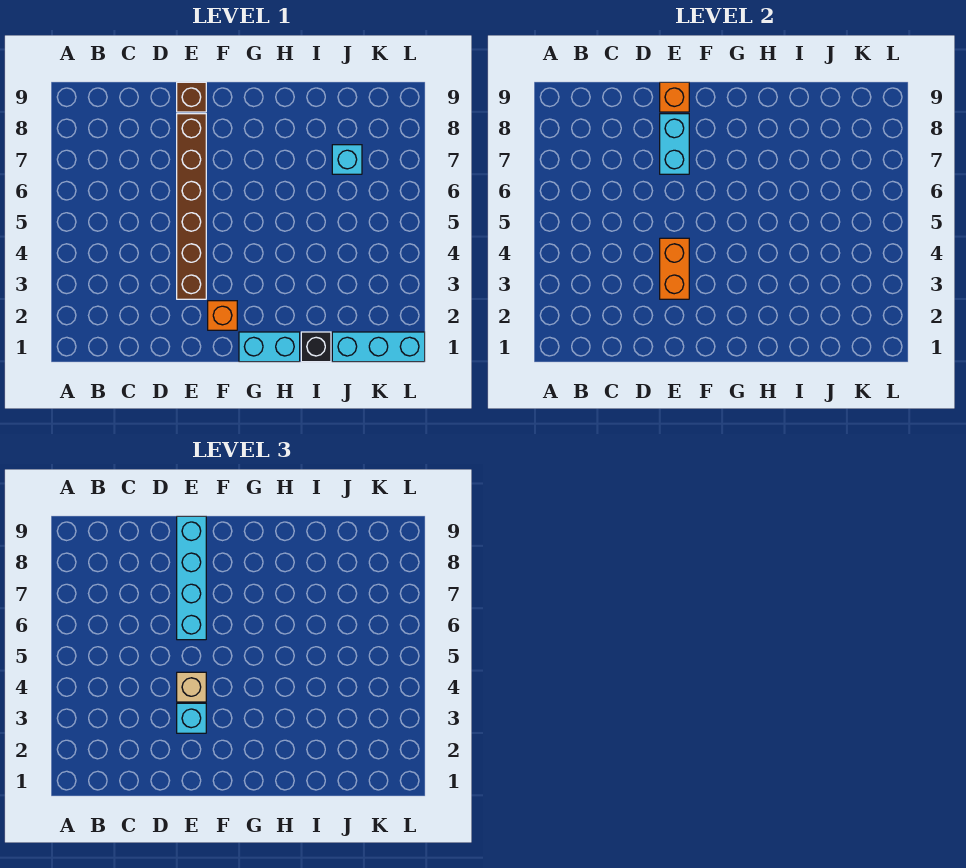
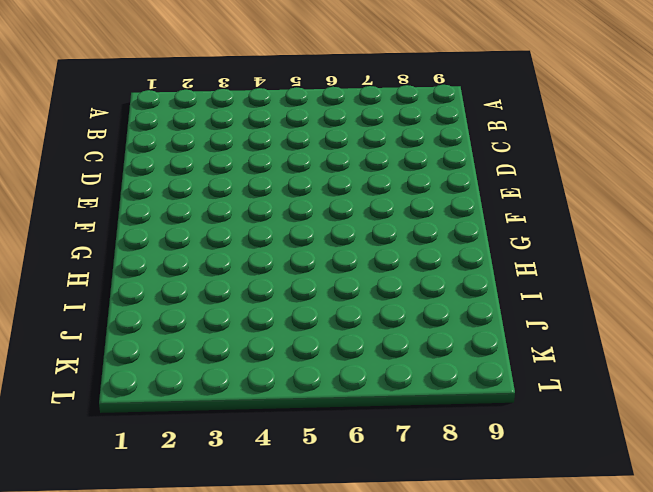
none -> brown 1x6 brick [177,114,206,299]
none -> brown 1x1 brick [177,82,206,112]
none -> orange 1x1 brick [208,301,237,330]

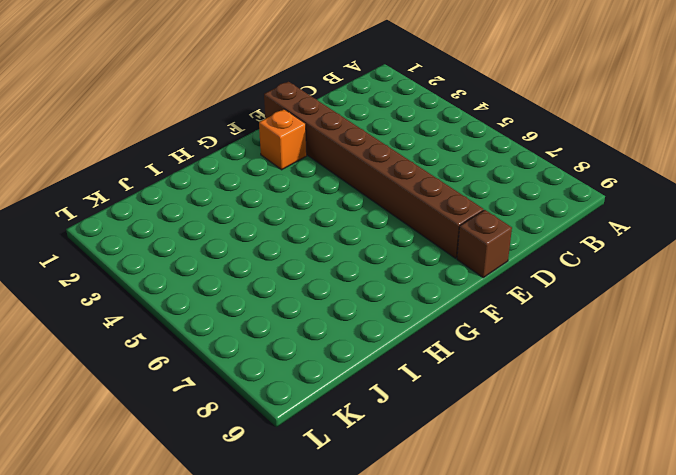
brown 1x8 brick [264,82,483,258] -> brown 1x6 brick [177,114,206,299]
none -> cyan 1x2 brick [239,332,300,362]
none -> black 1x1 brick [301,332,331,362]
none -> cyan 1x3 brick [332,332,425,362]

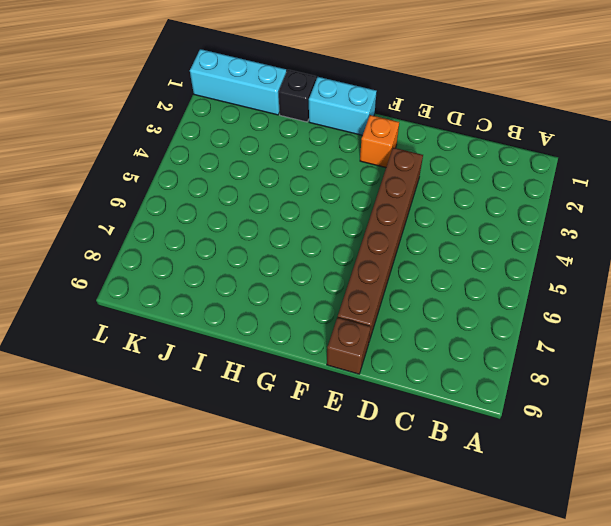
none -> cyan 1x1 brick [332,145,362,174]
none -> orange 1x2 brick [660,238,689,299]
none -> cyan 1x2 brick [660,114,689,174]

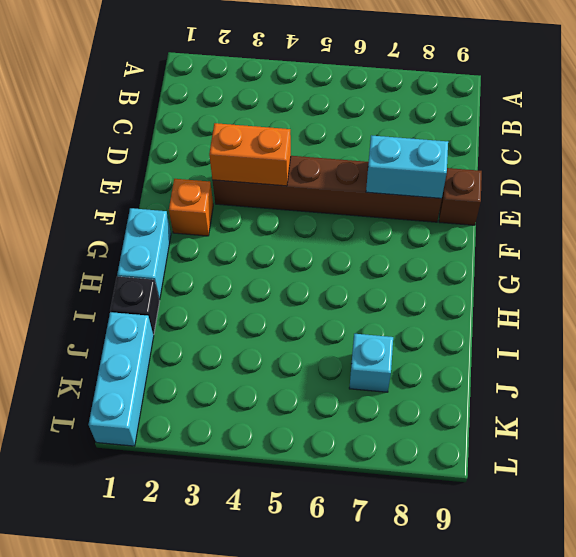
none -> orange 1x1 brick [660,82,689,112]
none -> cyan 1x1 brick [177,703,206,733]
none -> tan 1x1 brick [177,672,206,702]

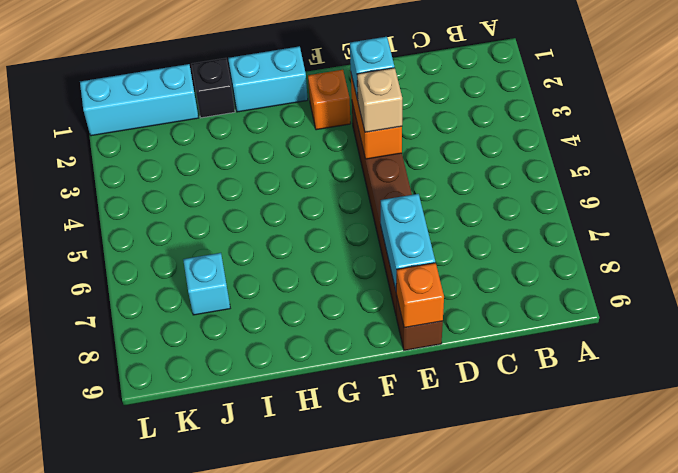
none -> cyan 1x4 brick [177,516,206,640]

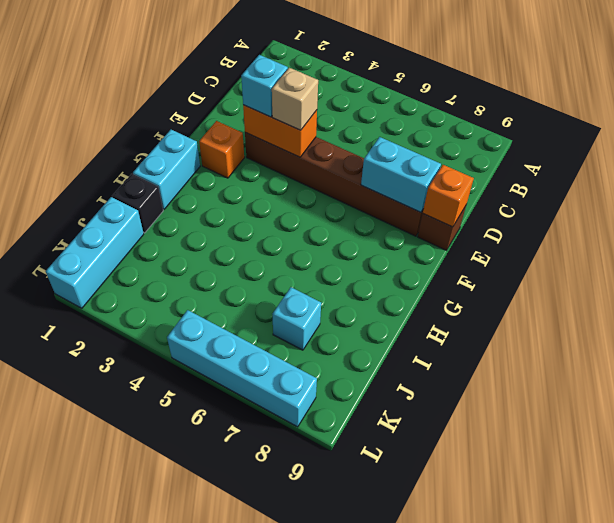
cyan 1x4 brick [167,310,317,427] -> cyan 1x4 brick moved to [177,516,206,640]

